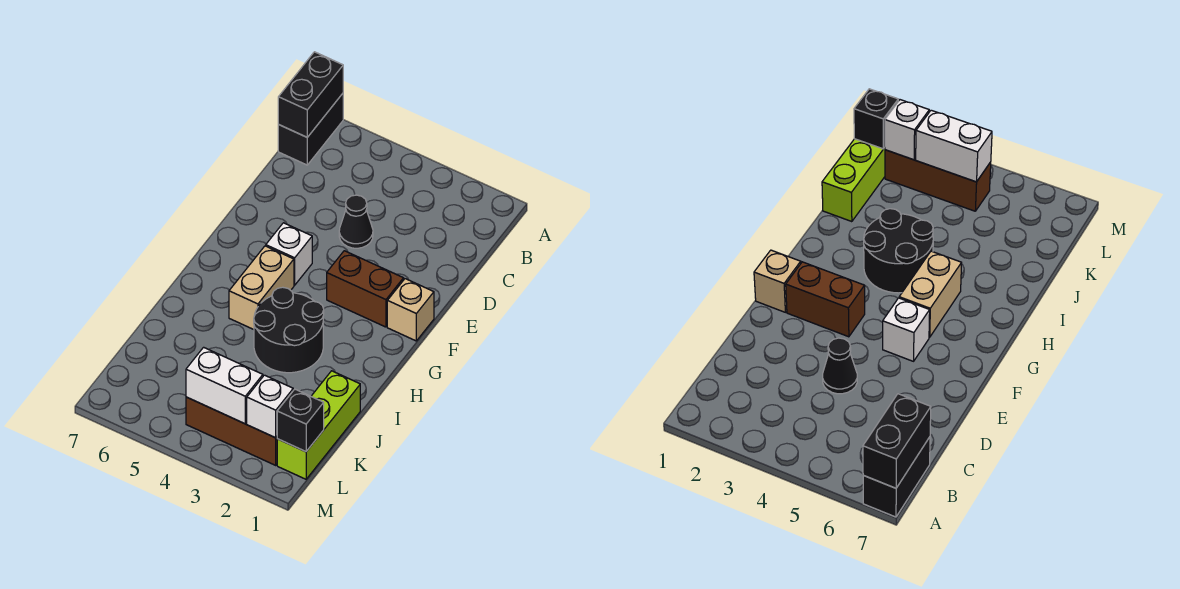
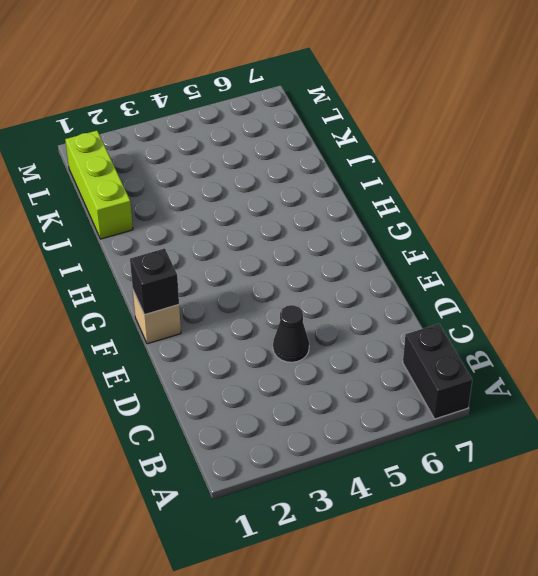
black 1x1 brick [130,248,179,315] -> black 1x1 brick moved to [277,389,324,452]
none -> brown 1x2 brick [327,251,404,327]
none -> white 1x1 brick [266,223,312,285]
none -> tan 1x2 brick [229,246,294,330]

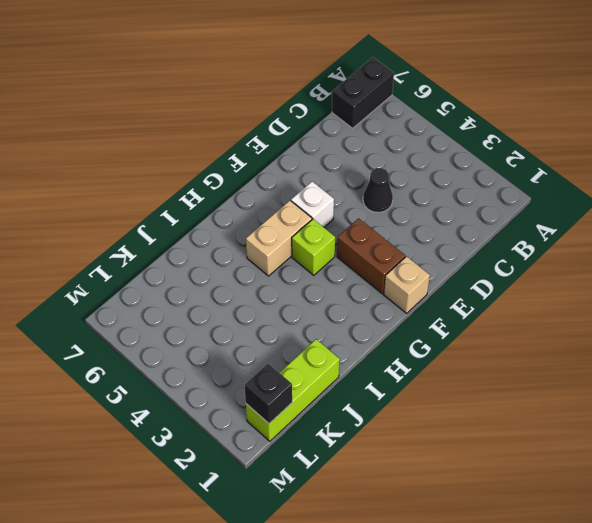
lime 1x1 brick [292,219,335,275] -> none
none -> black 2x2 round brick [254,287,324,373]
none -> brown 1x3 brick [186,397,277,465]
none -> black 1x2 brick [278,52,343,137]

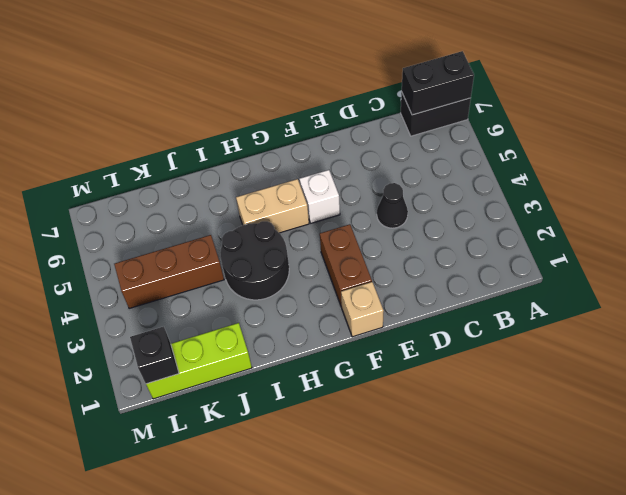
brown 1x3 brick [114,235,224,309] -> brown 1x3 brick turned to [186,397,277,465]
none -> white 1x1 brick [247,375,293,438]
none -> white 1x2 brick [186,347,263,424]

